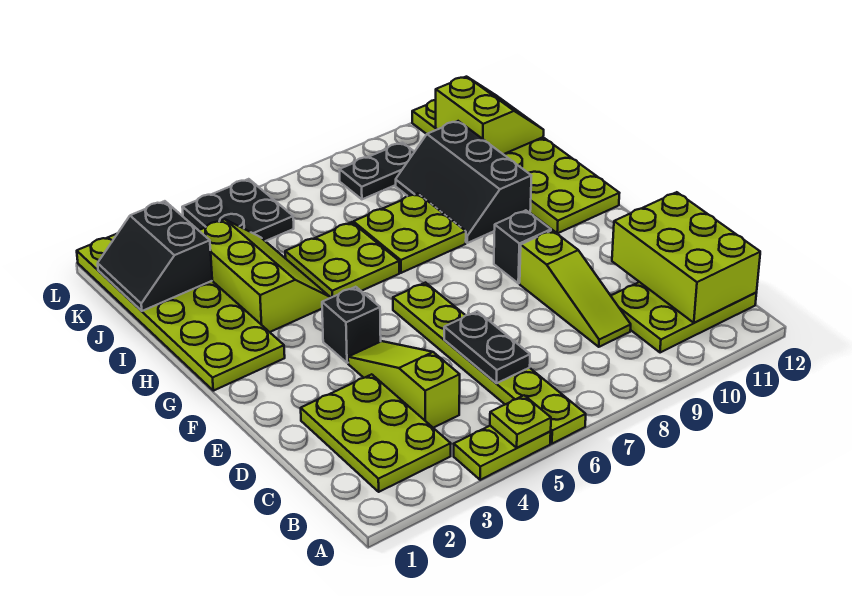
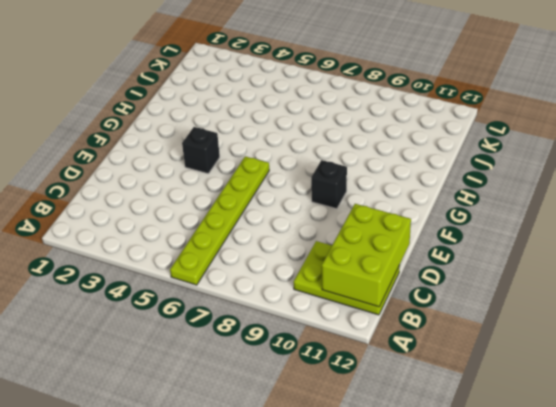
none -> lime 1x2 plate [454,426,551,480]
none -> lime 2x3 plate [301,374,451,492]
none -> lime 1x3 slope [348,341,460,428]

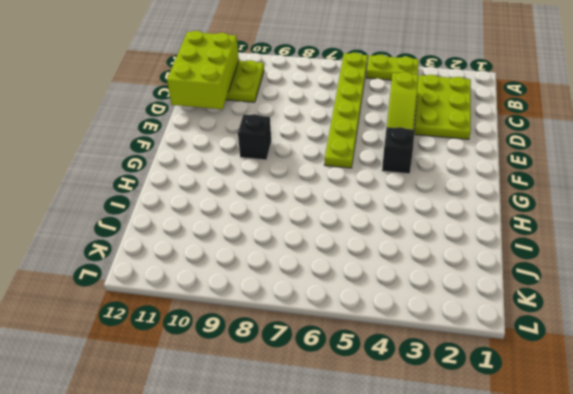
none -> lime 1x3 slope [520,230,631,347]
none -> lime 2x6 plate [77,234,285,391]
none -> lime 2x6 plate [412,100,619,233]

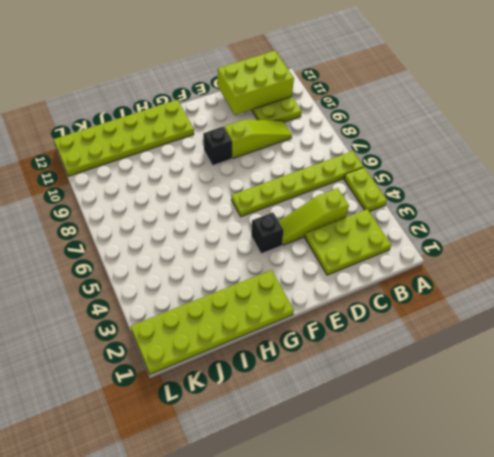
none -> lime 2x3 slope [199,219,331,332]
none -> lime 2x2 plate [285,222,399,298]
none -> lime 2x2 plate [353,193,466,273]

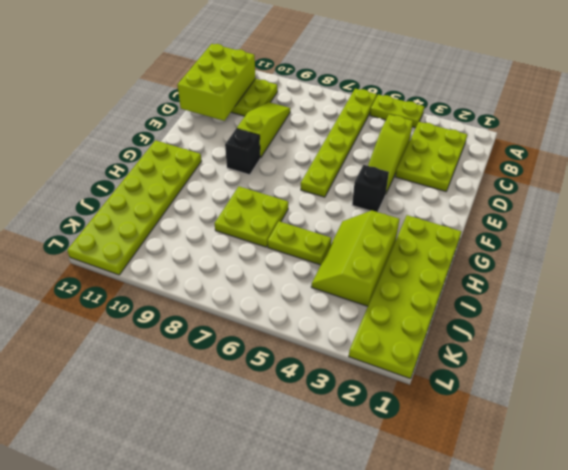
lime 1x2 plate [268,221,331,265] -> lime 2x2 plate [285,222,399,298]
none -> black 2x3 slope [396,121,531,243]
none -> black 2x2 plate [182,179,294,241]
none -> black 1x2 plate [339,143,414,199]

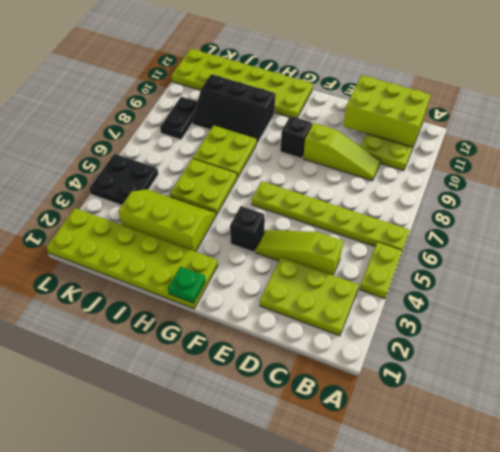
green 1x1 plate [168,267,205,303] -> none
none -> lime 1x1 plate [490,395,551,448]
none -> black 1x2 plate [444,311,530,383]
none -> black 2x2 slope [98,201,212,311]

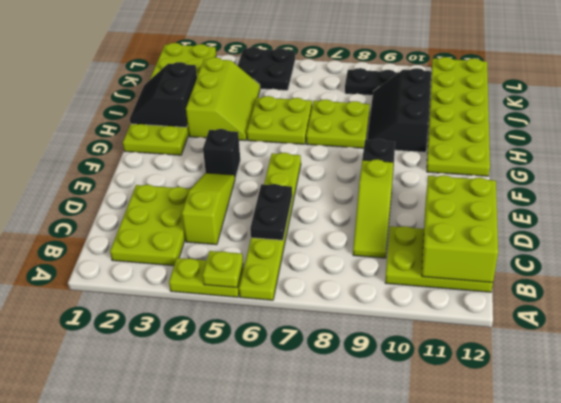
black 2x2 slope [130,62,197,127] -> black 2x2 slope moved to [98,201,212,311]
none -> lime 2x2 slope [436,77,544,154]

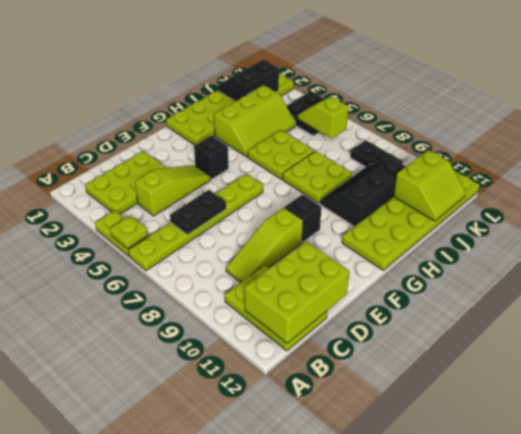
lime 1x2 slope [298,97,349,139] -> none

